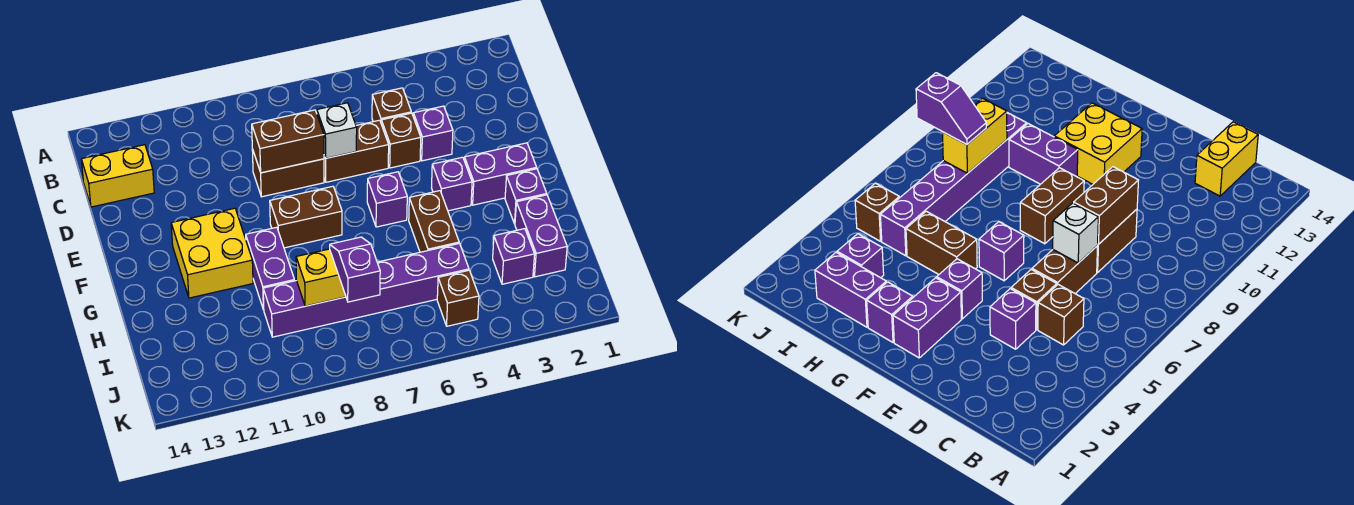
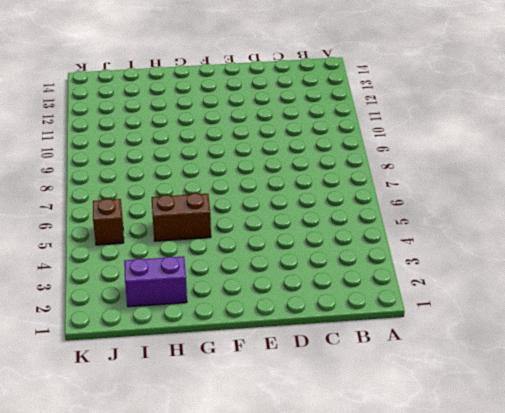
none -> brown 1x1 brick [372,88,411,122]
none -> yellow 1x2 brick [81,145,154,207]
none -> purple 1x1 brick [413,106,453,161]

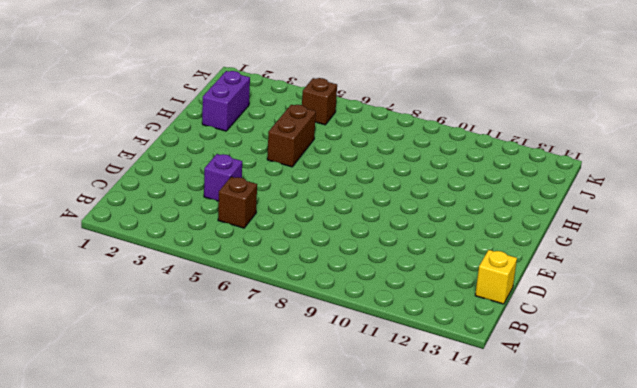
yellow 1x1 brick [475,250,517,304] -> yellow 1x2 brick [81,145,154,207]
none -> brown 1x1 brick [381,113,421,168]
none -> brown 1x2 brick [324,120,389,182]
none -> brown 1x2 brick [252,149,324,197]

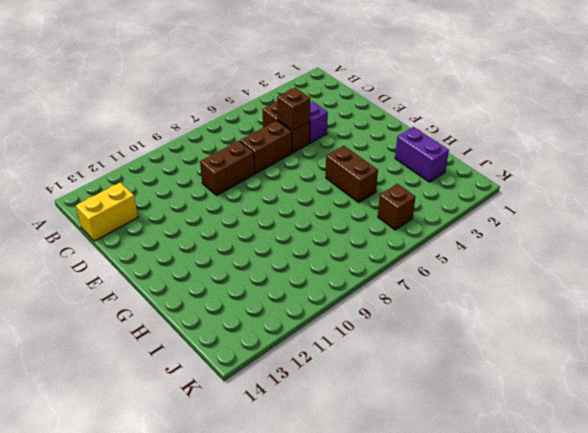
brown 1x1 brick [277,88,310,131] -> none
none -> purple 1x2 brick [464,143,537,205]
none -> purple 1x1 brick [432,157,472,211]
none -> purple 1x1 brick [367,172,407,227]

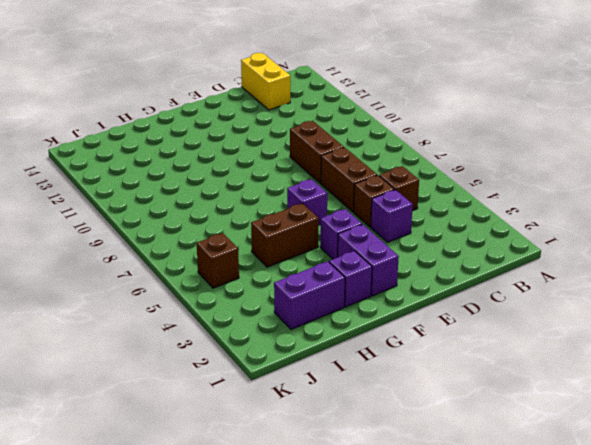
none -> brown 1x2 brick [270,186,342,248]
none -> yellow 2x2 brick [171,208,253,298]
none -> purple 1x2 brick [246,227,294,310]

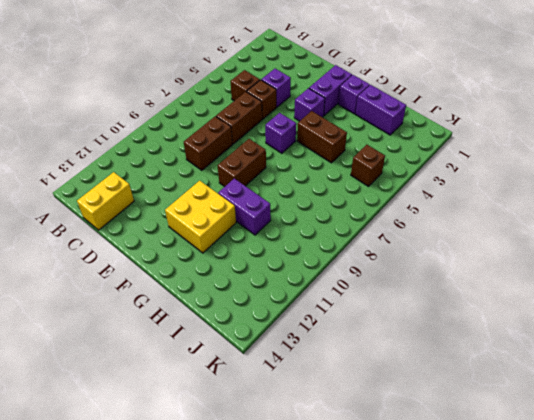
none -> purple 1x1 brick [493,229,535,284]
none -> purple 1x6 brick [263,243,469,337]
none -> white 1x1 brick [317,103,357,158]

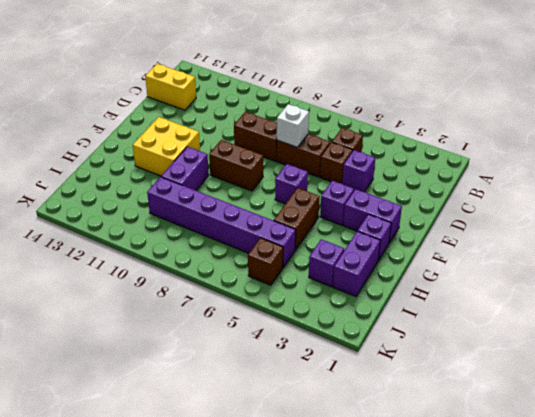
none -> brown 1x2 brick [252,110,324,173]
none -> yellow 1x2 brick [296,249,346,306]
none -> purple 1x2 slope [330,237,380,302]

